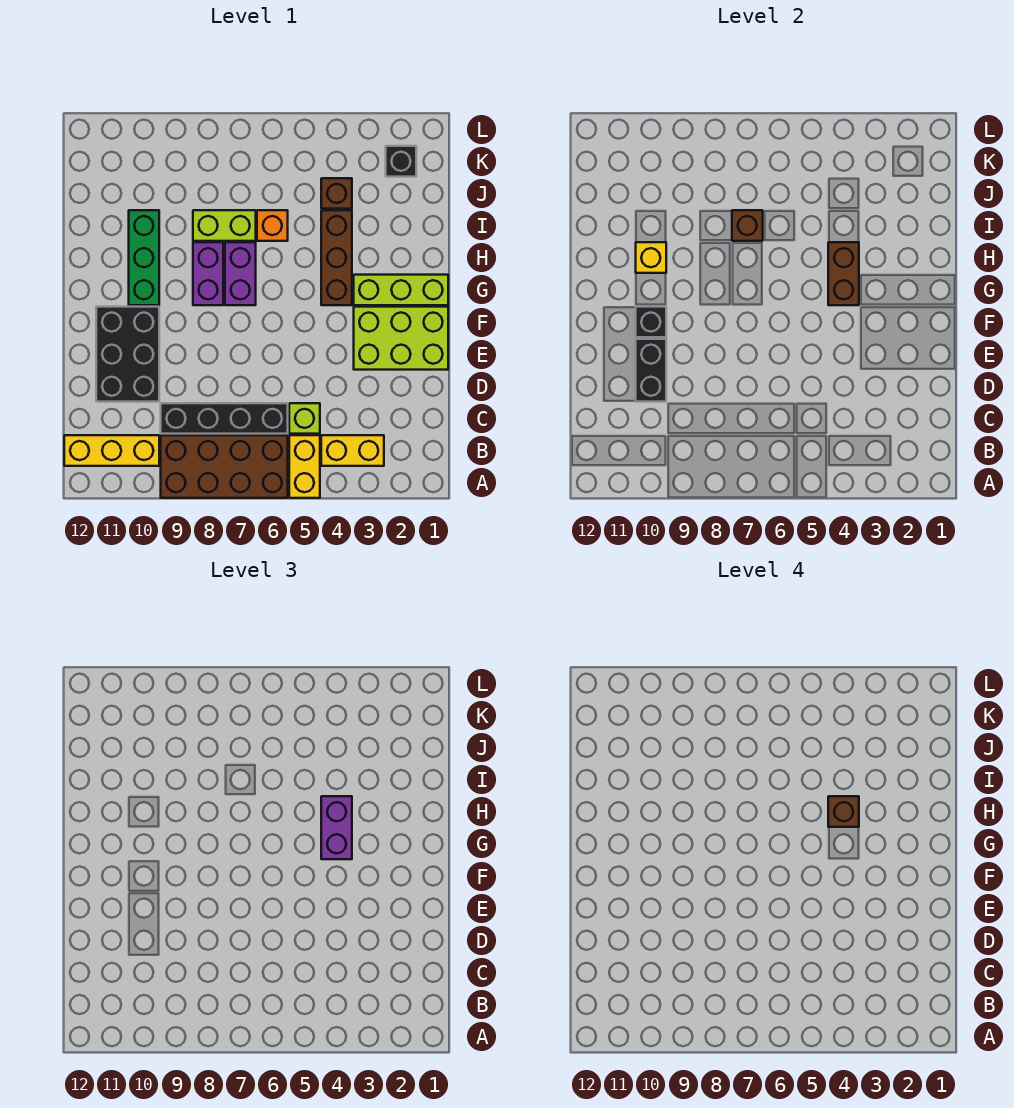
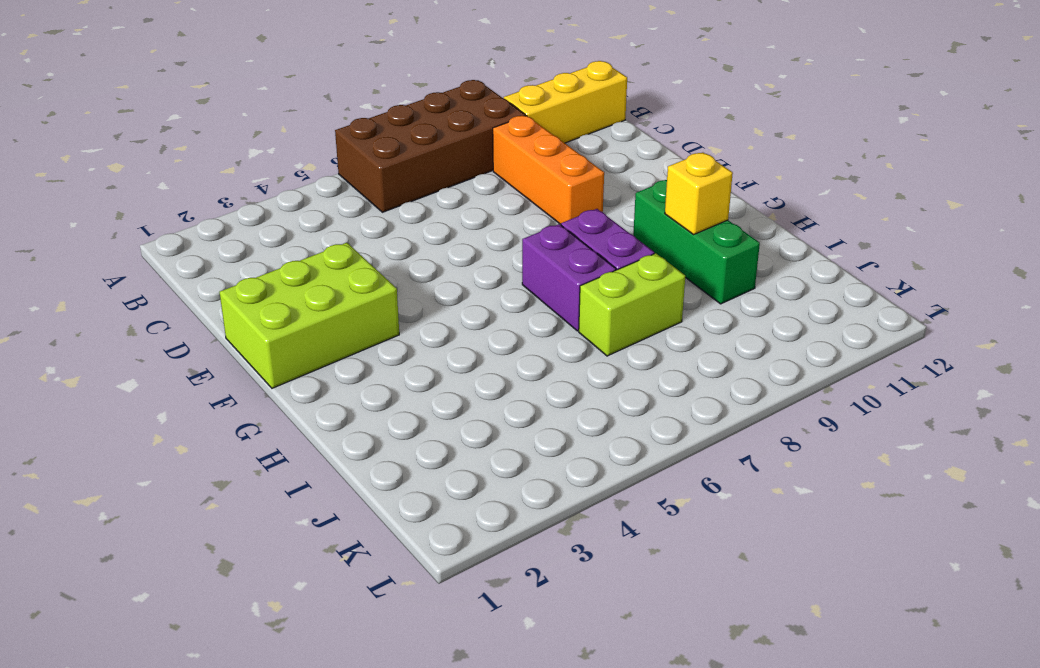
orange 1x3 brick [493,116,604,224] -> black 1x4 brick [161,403,288,434]
none -> yellow 1x2 brick [289,435,320,498]
none -> yellow 1x2 brick [321,435,384,466]
none -> lime 1x1 brick [289,403,320,434]

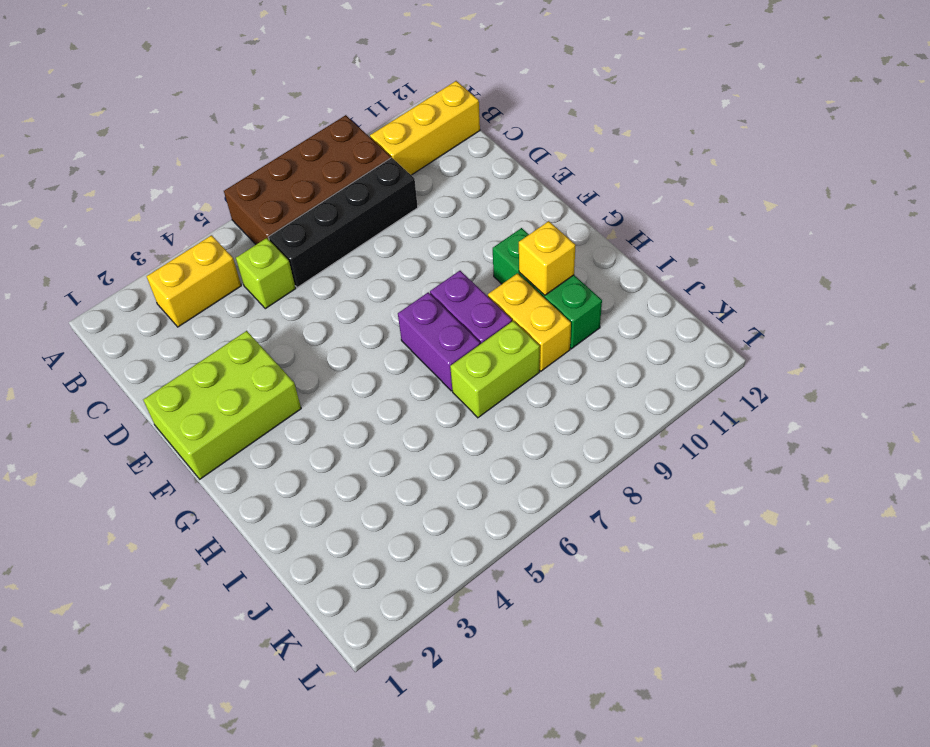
yellow 1x2 brick [488,273,571,371] -> yellow 1x2 brick moved to [289,435,320,498]
none -> black 2x3 brick [96,307,159,402]
none -> lime 1x3 brick [354,275,448,305]
none -> brown 1x3 brick [321,210,352,305]

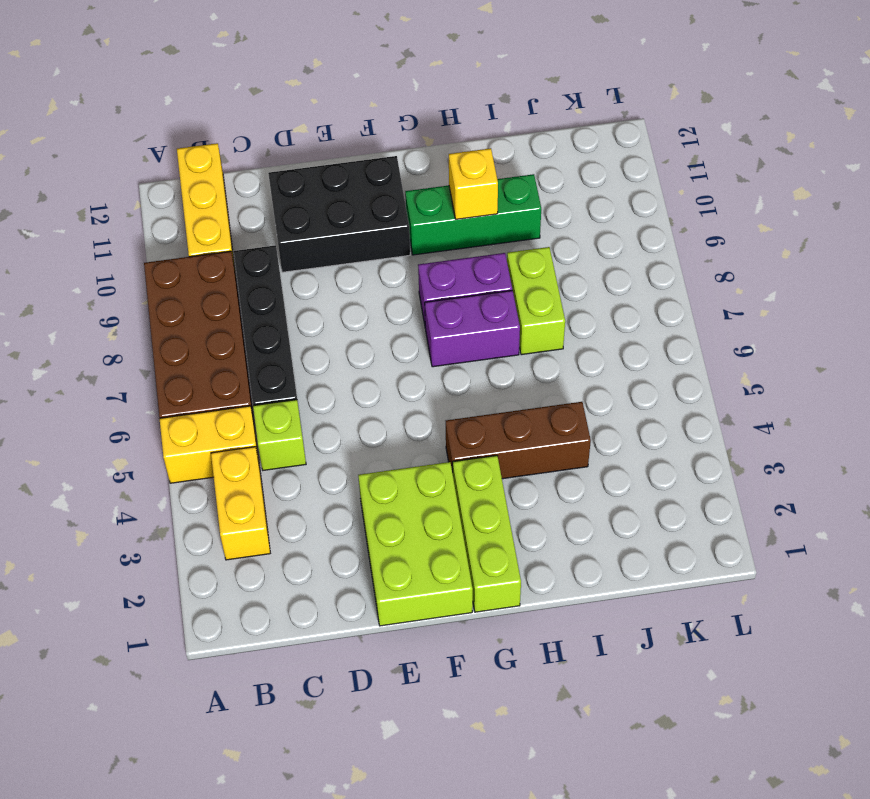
none -> orange 1x1 brick [257,210,288,241]
none -> brown 1x1 brick [321,178,352,209]
none -> black 1x1 brick [386,146,416,177]

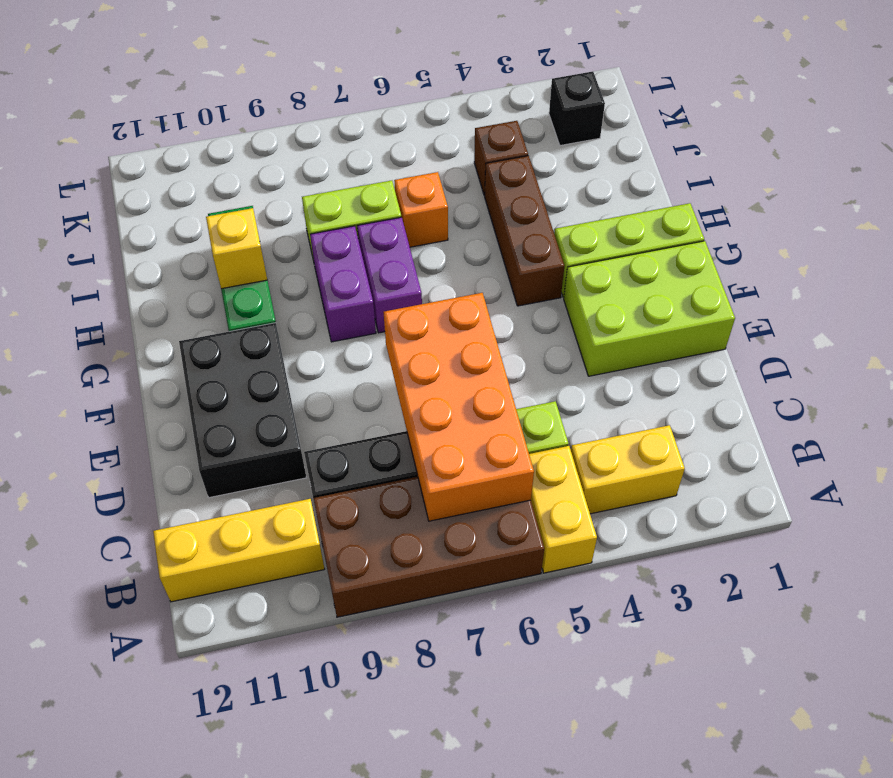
orange 2x4 brick [384,293,534,521] -> none
none -> black 1x2 brick [636,339,666,402]
none -> black 1x1 brick [636,307,666,337]
none -> brown 1x2 brick [828,242,859,305]

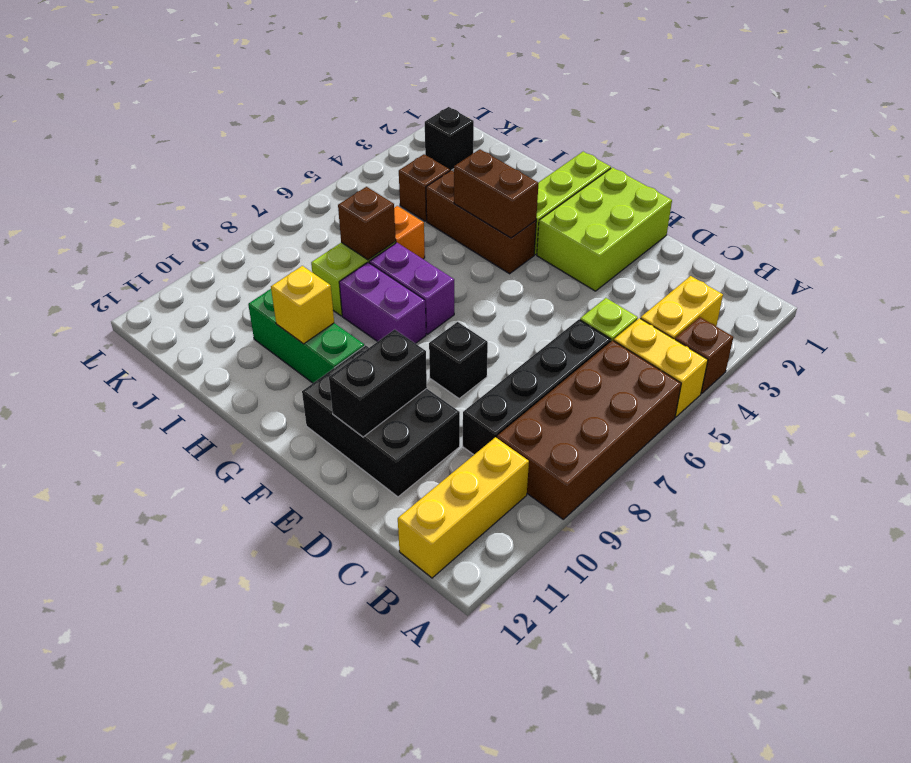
brown 1x1 brick [675,317,733,394] -> brown 1x1 brick moved to [828,796,859,827]
black 1x1 brick [429,322,488,399] -> black 1x1 brick moved to [636,307,666,337]
black 1x2 brick [329,329,427,437] -> black 1x2 brick turned to [636,339,666,402]
none -> purple 1x2 brick [321,796,352,859]

